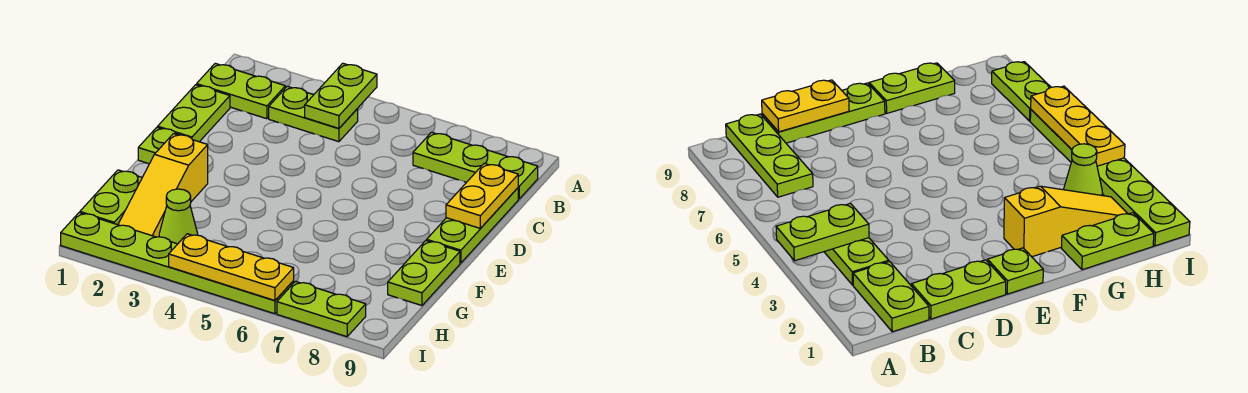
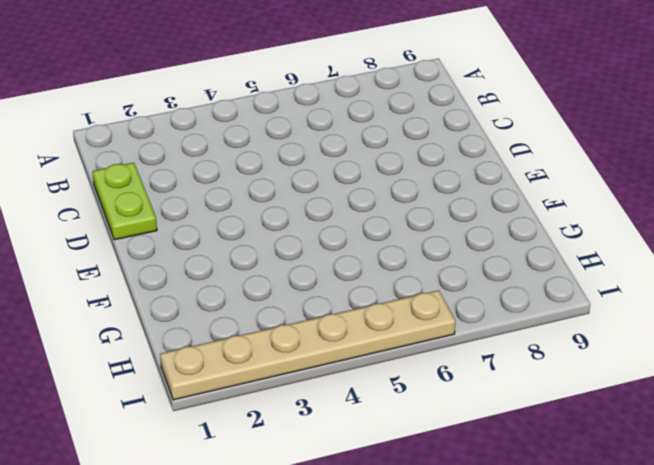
tan 1x6 plate [160,290,455,400] -> lime 1x6 plate [61,213,294,314]
none -> lime 1x2 plate [197,63,285,119]
none -> lime 1x2 plate [269,86,358,142]
none -> lime 1x3 plate [413,132,538,199]

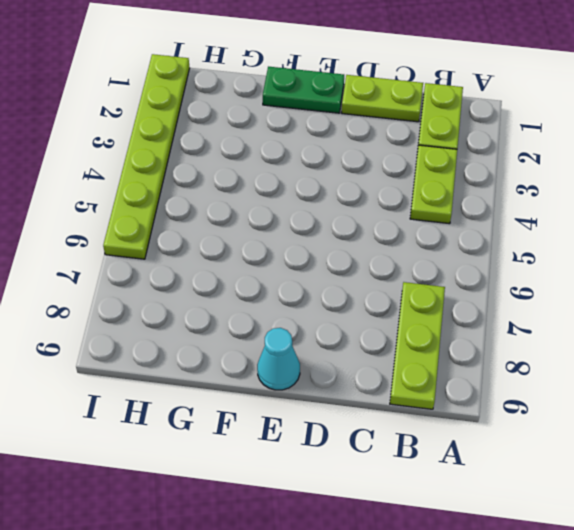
green 1x2 plate [263,67,344,113] -> lime 1x1 plate [138,127,180,164]
cyan 1x1 cone [257,328,300,390] -> lime 1x3 plate [427,188,518,263]
none -> yellow 1x3 slope [118,134,208,237]
none -> lime 1x2 plate [388,240,460,306]
none -> lime 1x2 plate [80,170,142,225]

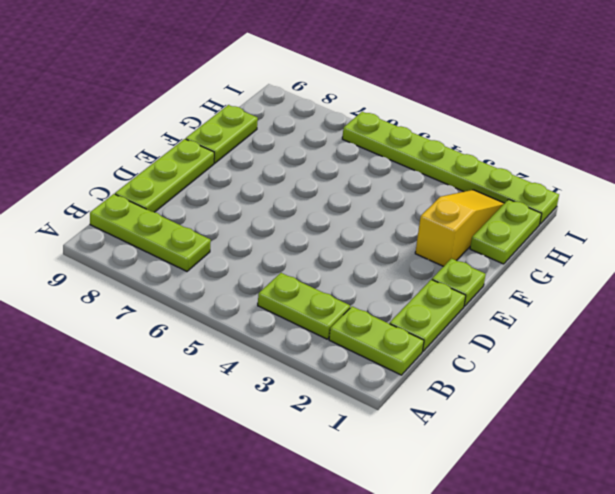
none -> lime 1x1 cone [159,189,198,244]
none -> lime 1x2 plate [277,281,366,337]
none -> lime 1x2 plate [305,63,377,129]

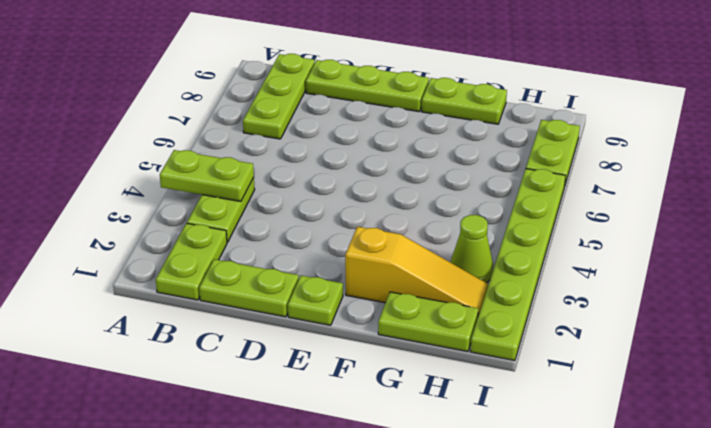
none -> yellow 1x2 plate [446,163,518,229]
none -> yellow 1x3 plate [169,234,294,300]

